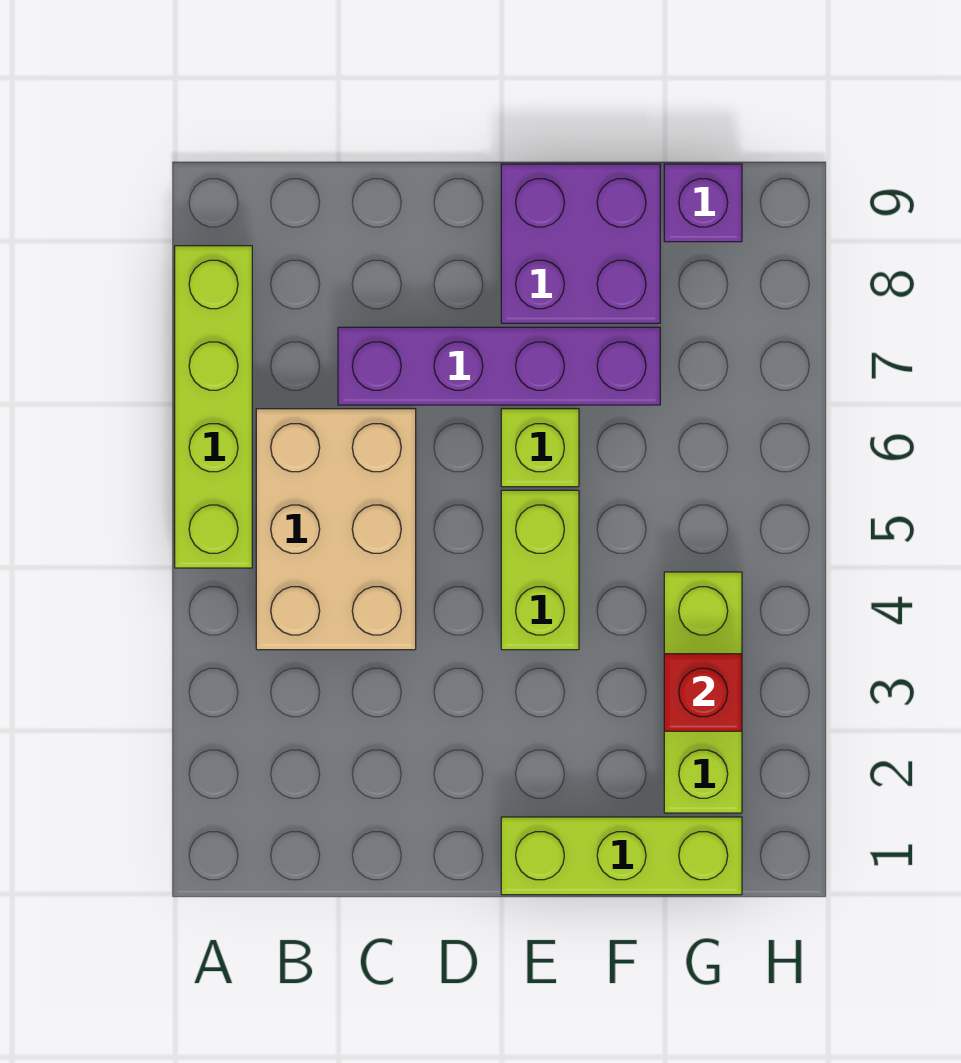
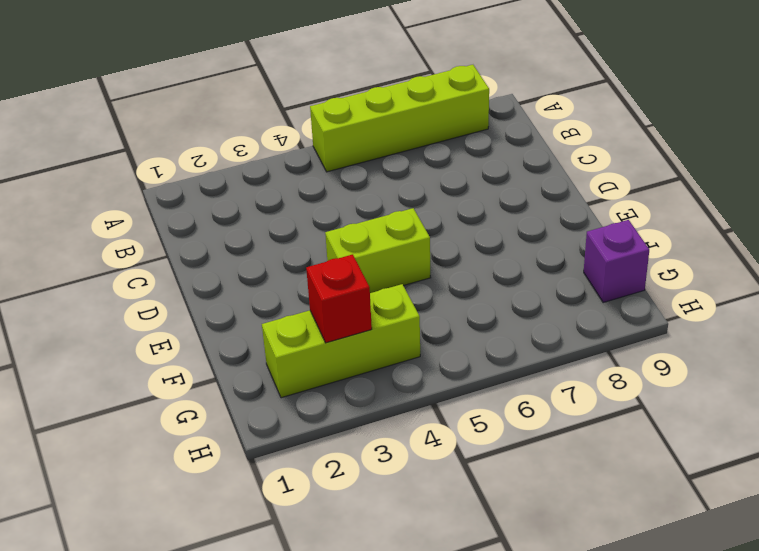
none -> tan 2x3 brick [256,409,416,650]
none -> purple 1x4 brick [338,327,660,405]

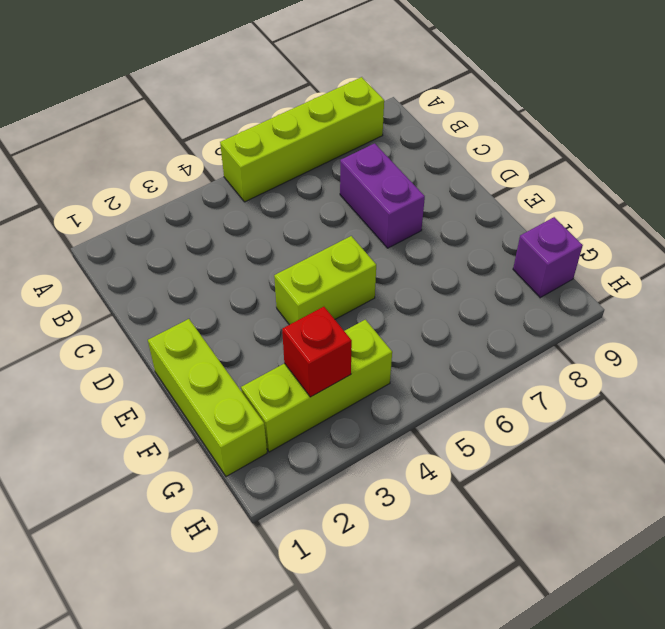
purple 1x2 brick [340,143,425,248] -> purple 1x4 brick [338,327,660,405]
none -> tan 2x3 brick [256,409,416,650]
none -> lime 1x1 brick [501,409,579,487]

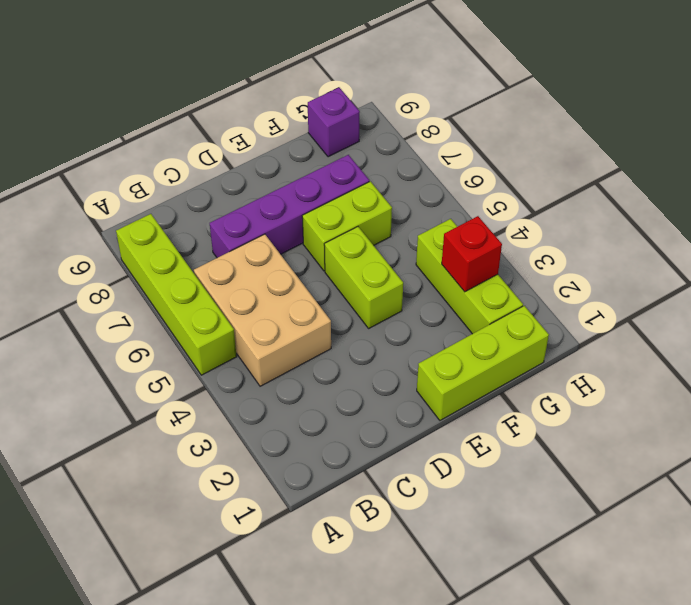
lime 1x2 brick [302,181,392,271] -> lime 1x1 brick [501,409,579,487]
none -> purple 2x2 brick [501,164,660,323]

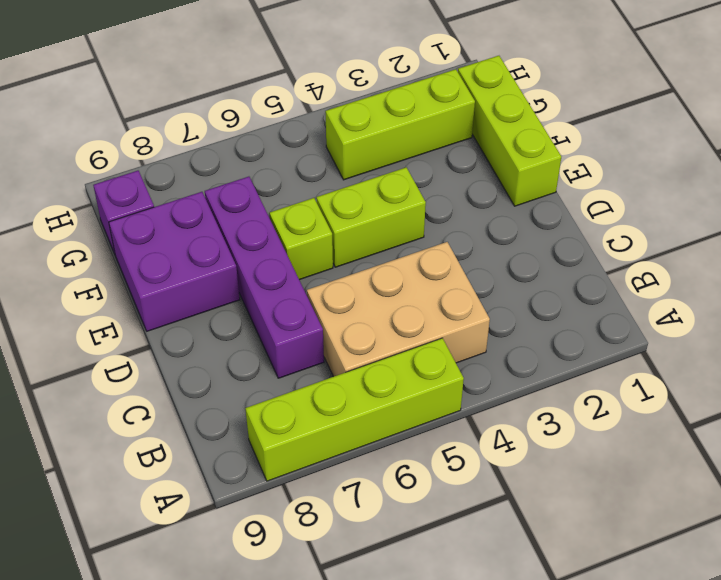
none -> red 1x1 brick [664,654,742,731]

